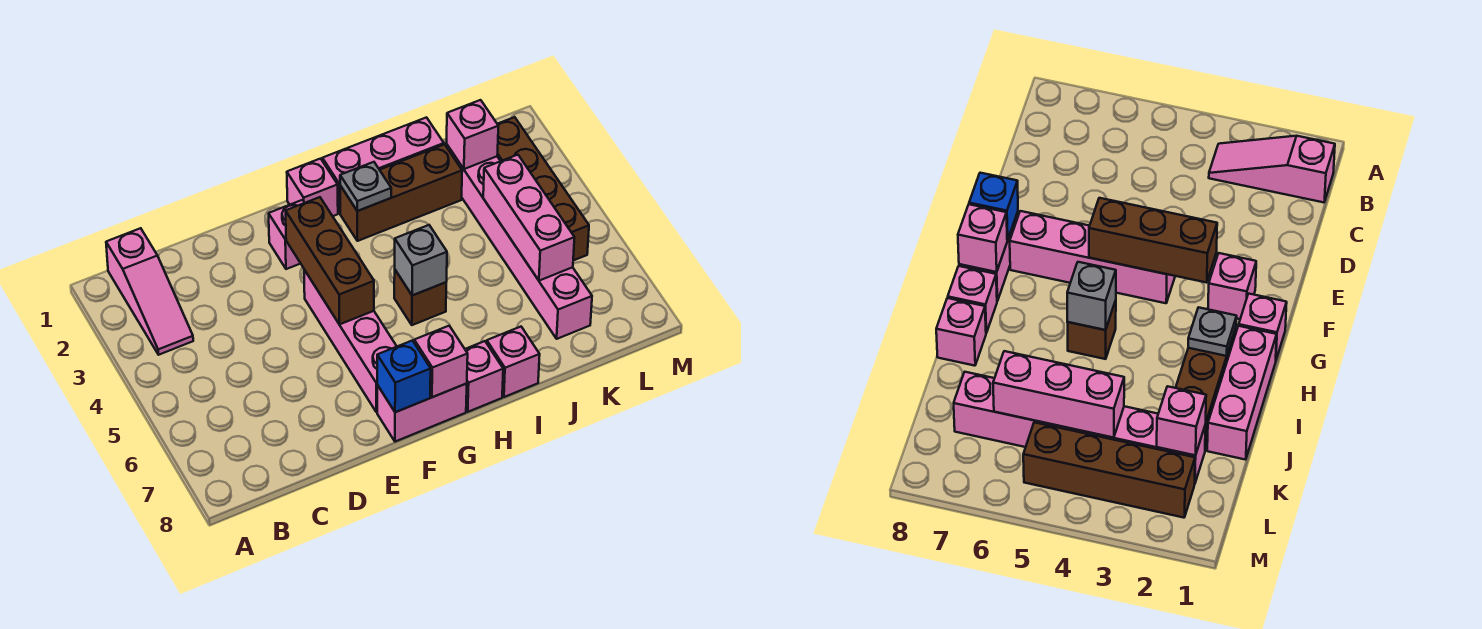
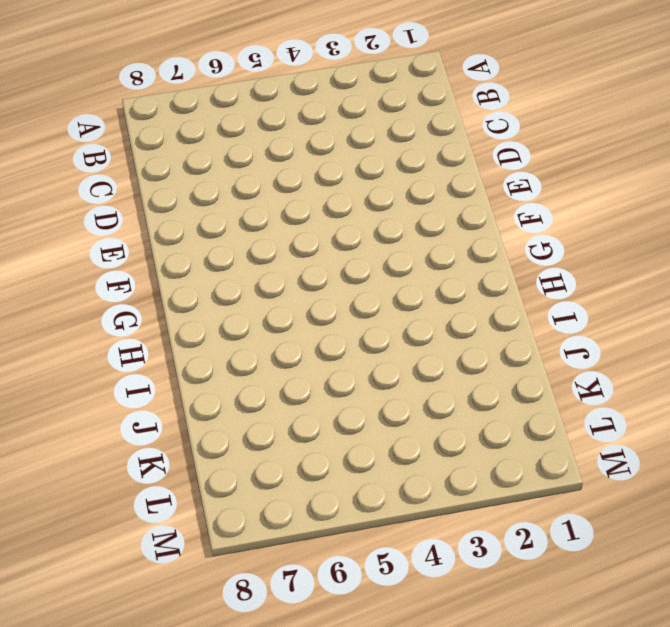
none -> pink 1x3 slope [106,228,193,355]
none -> pink 1x1 brick [269,200,305,269]
none -> pink 1x4 brick [304,270,397,412]

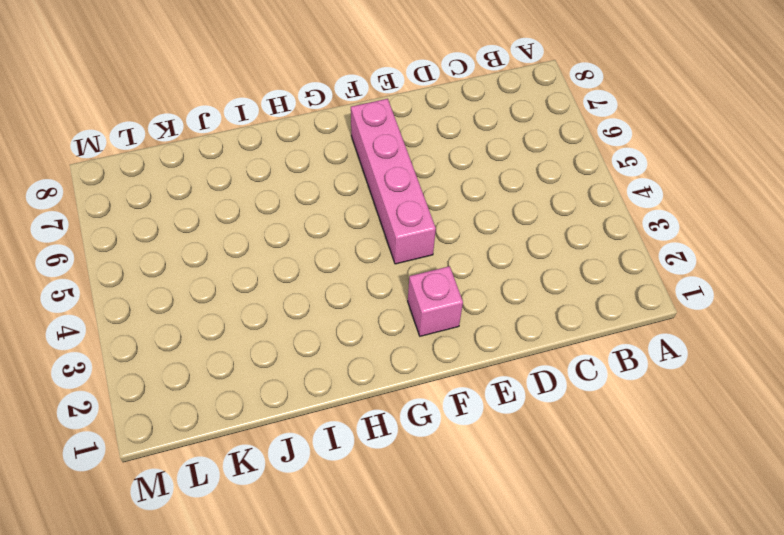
none -> pink 1x3 slope [106,228,193,355]
none -> pink 1x2 brick [377,384,467,442]
none -> pink 1x1 brick [287,159,338,216]

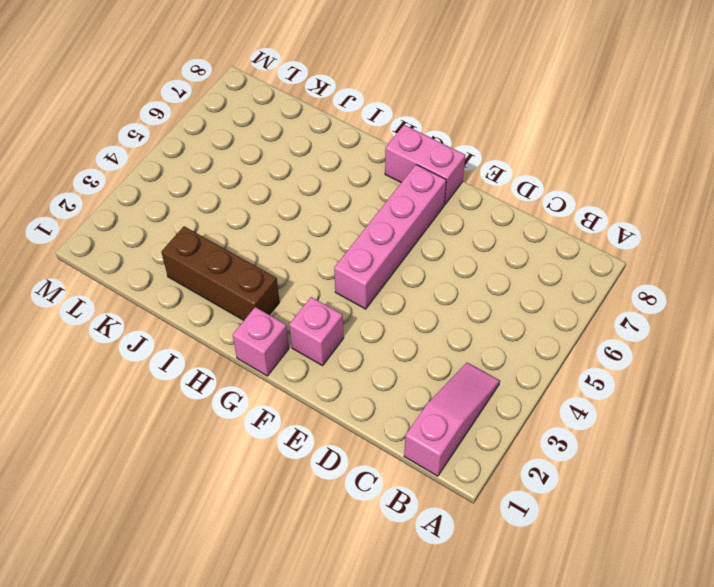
none -> pink 1x3 brick [322,117,444,213]
none -> brown 1x1 brick [394,270,446,325]
none -> pink 1x1 brick [465,341,503,412]

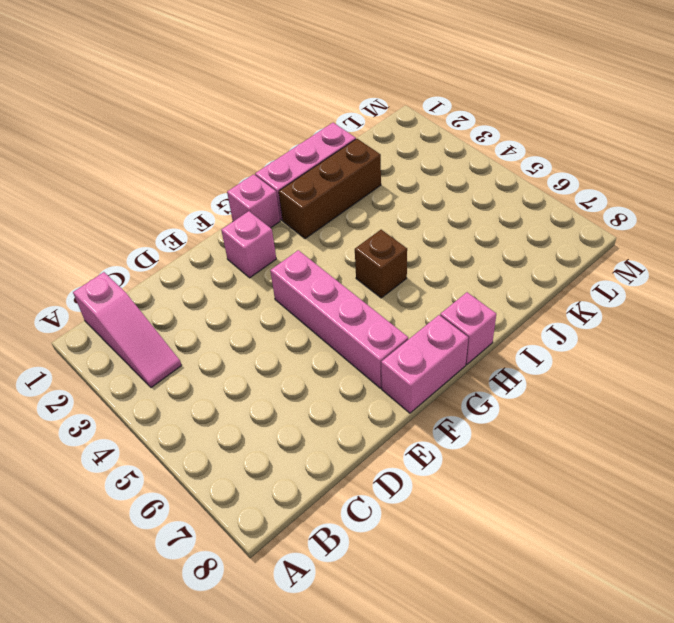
none -> pink 1x1 brick [487,327,540,397]
none -> pink 1x6 brick [446,144,592,339]
none -> brown 1x4 brick [497,117,589,261]

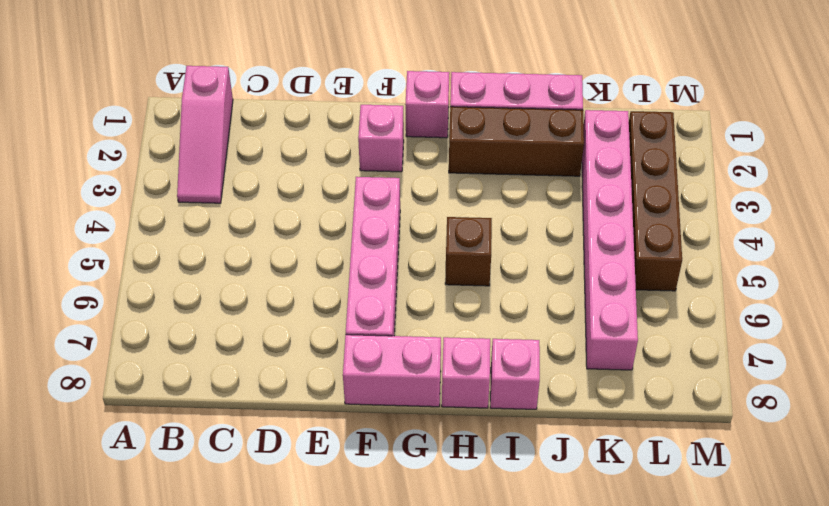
none -> brown 1x3 brick [286,197,374,325]
none -> blue 1x1 brick [377,340,431,412]
none -> pink 1x1 brick [414,326,468,397]

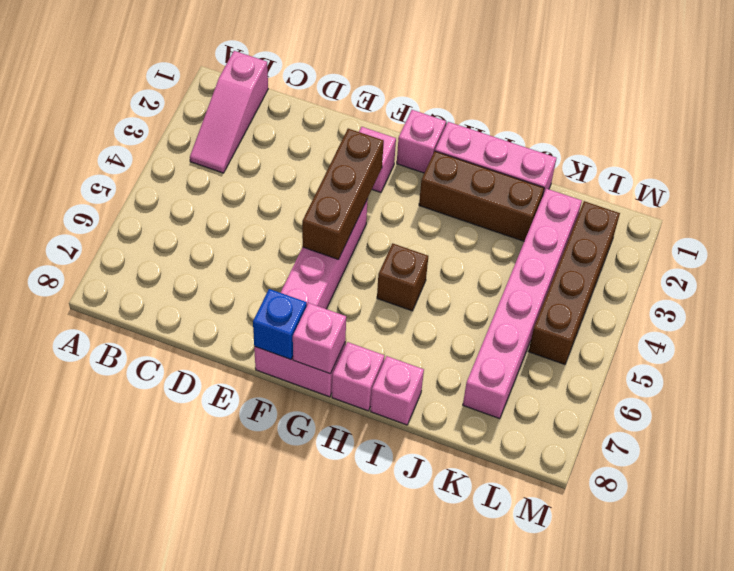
none -> grey 1x1 plate [340,162,391,211]
none -> grey 1x1 brick [395,225,447,296]
none -> pink 1x1 brick [446,100,498,169]

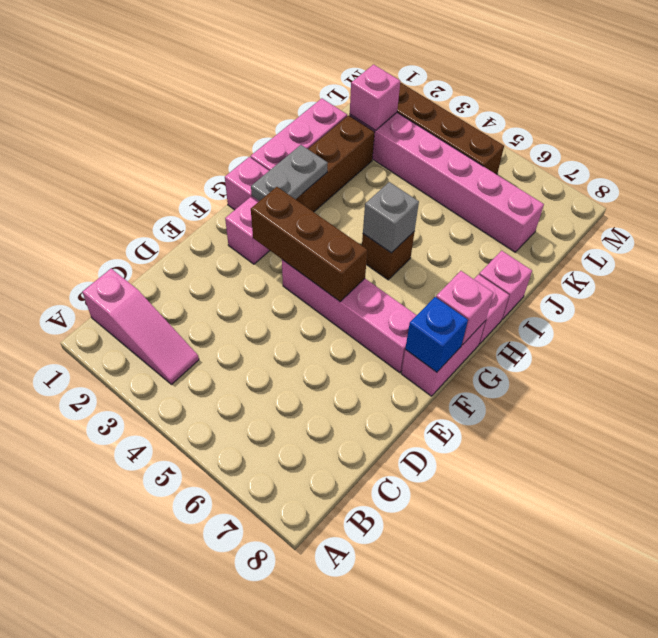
grey 1x2 plate [251,145,328,201] -> grey 1x1 plate [340,162,391,211]
none -> pink 1x3 brick [483,155,575,281]

